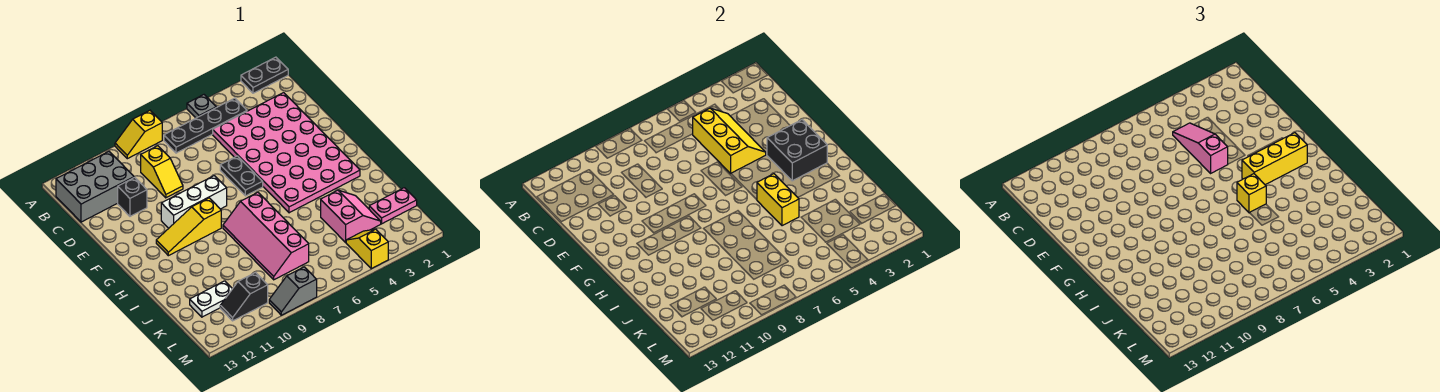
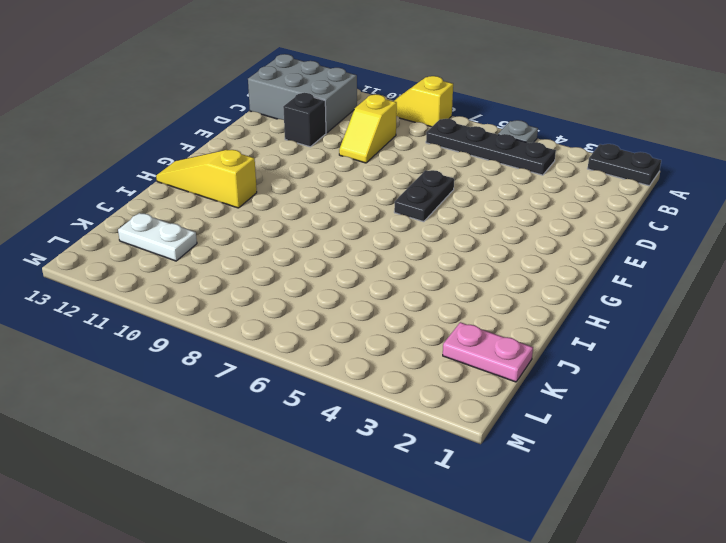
yellow 1x3 slope [156,150,257,208] -> yellow 1x3 slope moved to [156,198,221,256]
none -> pink 4x6 plate [213,93,360,213]
none -> white 1x3 brick [161,176,227,228]
none -> pink 2x4 slope [223,192,309,280]

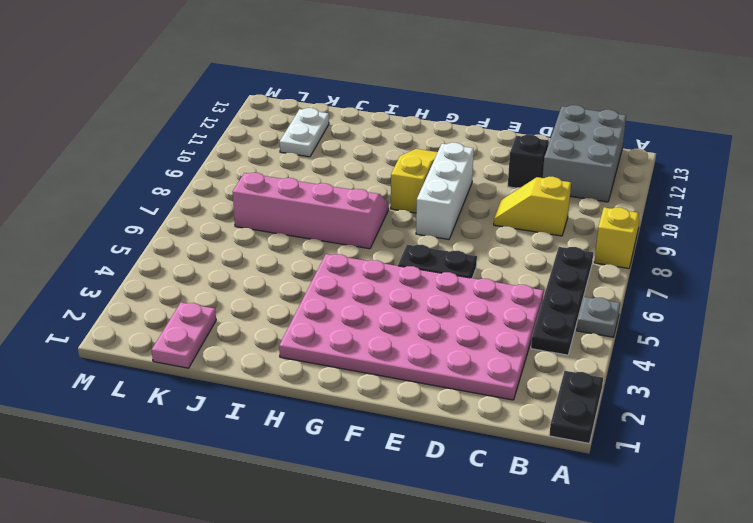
none -> pink 2x2 slope [321,190,381,242]
none -> yellow 1x2 slope [346,229,388,269]
none -> black 1x2 slope [220,273,268,321]

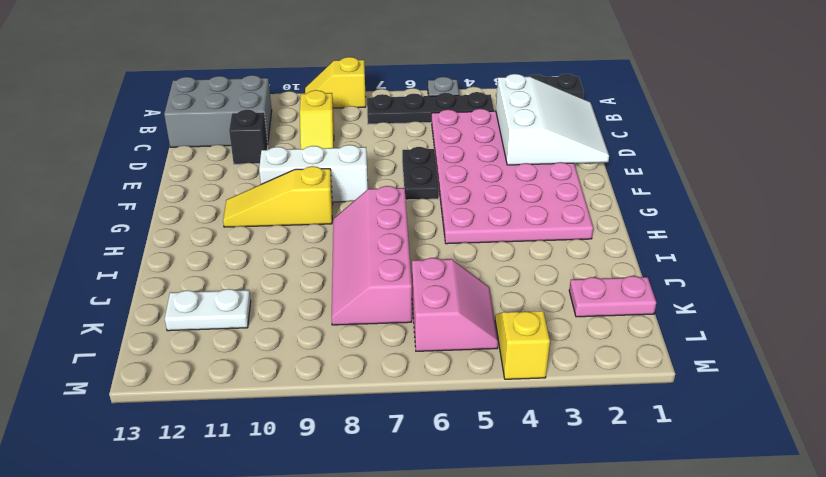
white 3x3 slope [496,74,609,165] -> none
pink 2x2 slope [412,258,498,351] -> pink 2x2 slope moved to [321,190,381,242]
none -> black 1x2 slope [220,273,268,321]
none -> grey 1x2 slope [269,267,317,315]
none -> yellow 2x3 slope [693,108,766,173]

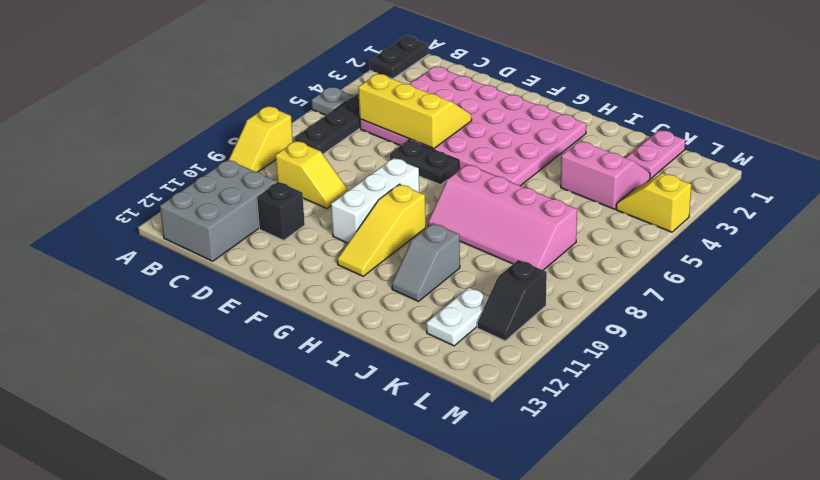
grey 1x2 slope [392,223,460,301] -> grey 1x2 slope moved to [269,267,317,315]
none -> black 2x2 brick [767,120,827,181]
none -> yellow 1x2 brick [757,174,799,226]
none -> pink 1x3 slope [1173,123,1228,173]

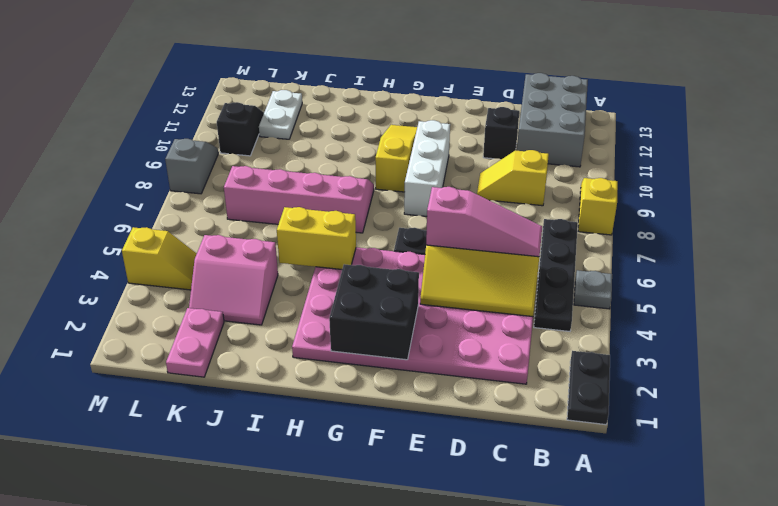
none -> yellow 1x3 brick [1242,133,1307,185]
none -> yellow 1x1 brick [1237,174,1266,213]

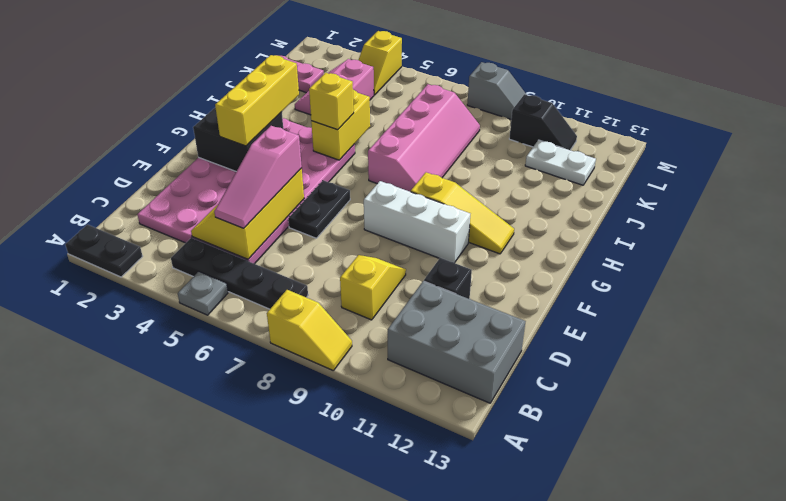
yellow 1x3 brick [215,55,299,146] -> yellow 1x3 brick turned to [1242,133,1307,185]

